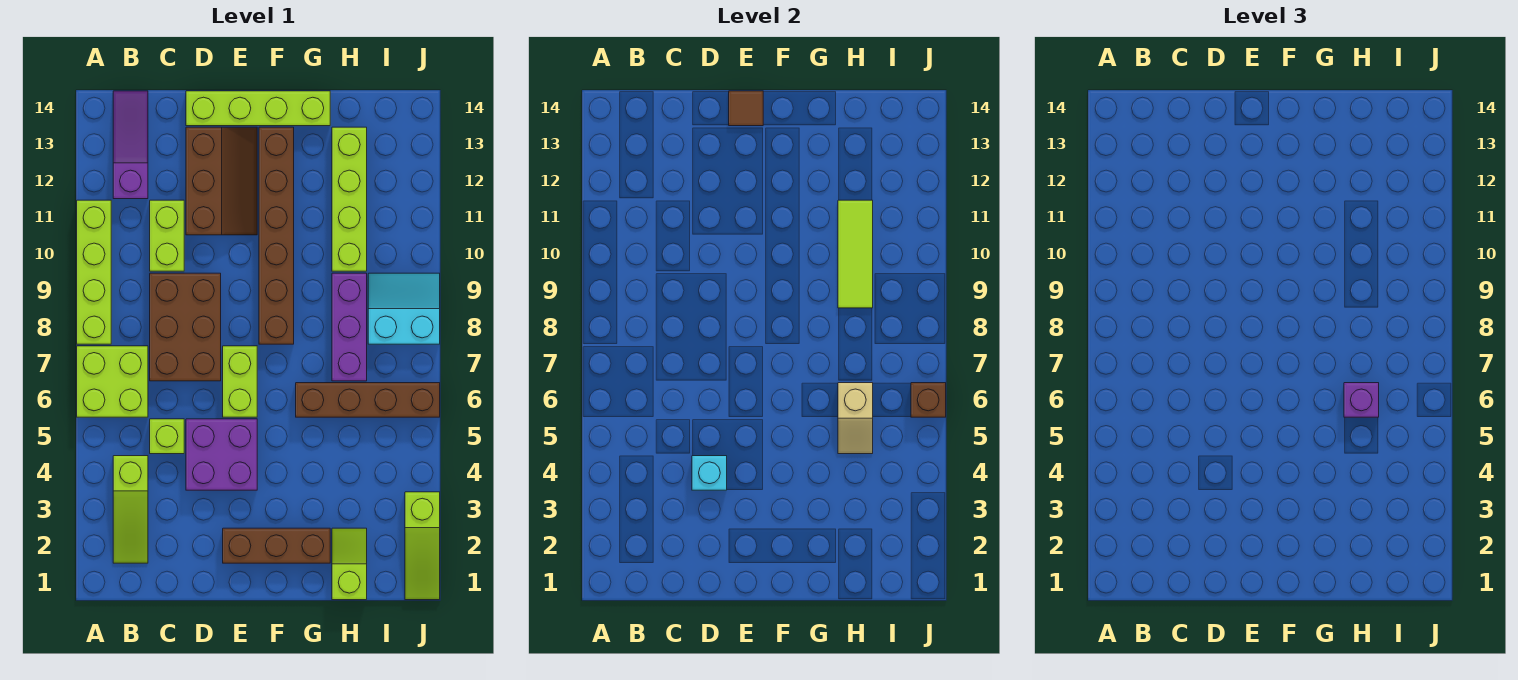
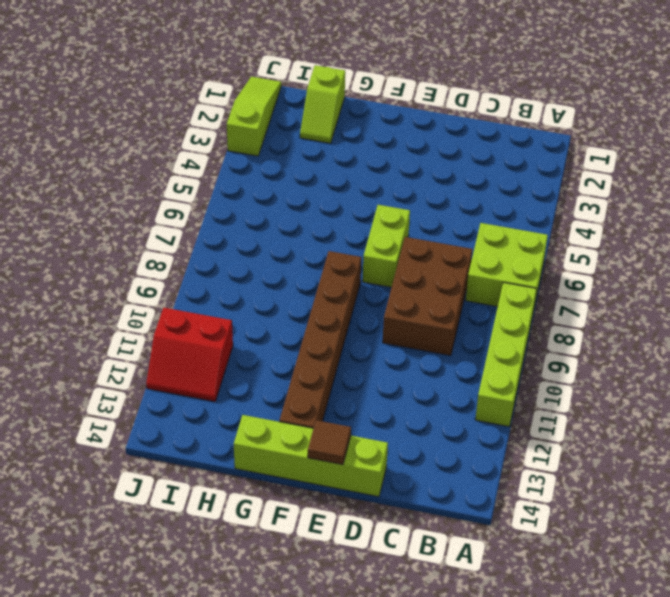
red 2x2 slope [146,308,233,402] -> none
none -> lime 1x3 slope [113,456,148,563]
none -> purple 1x3 slope [113,91,148,199]
none -> lime 1x1 brick [150,419,184,454]

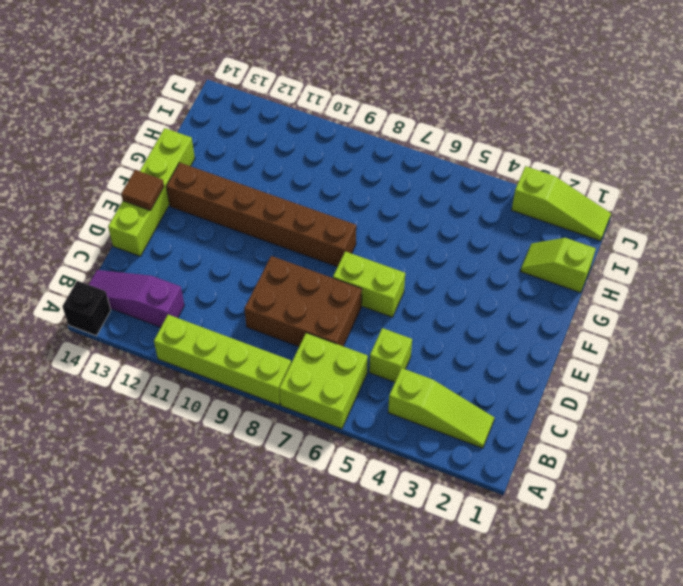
black 1x1 brick [62,281,111,336] -> none
none -> lime 1x2 brick [150,200,184,271]
none -> purple 2x2 brick [186,419,257,490]
none -> brown 2x3 slope [186,127,257,235]

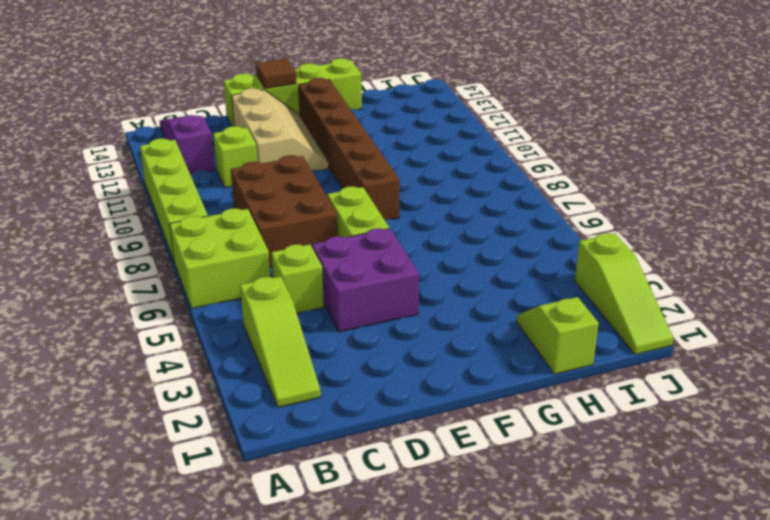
lime 1x1 brick [213,126,257,188] -> lime 1x2 brick [150,200,184,271]
tan 2x3 slope [232,88,328,170] -> brown 2x3 slope [186,127,257,235]
none -> brown 1x3 brick [223,528,330,563]
none -> brown 1x4 brick [296,383,440,417]
none -> purple 1x3 brick [332,273,367,381]

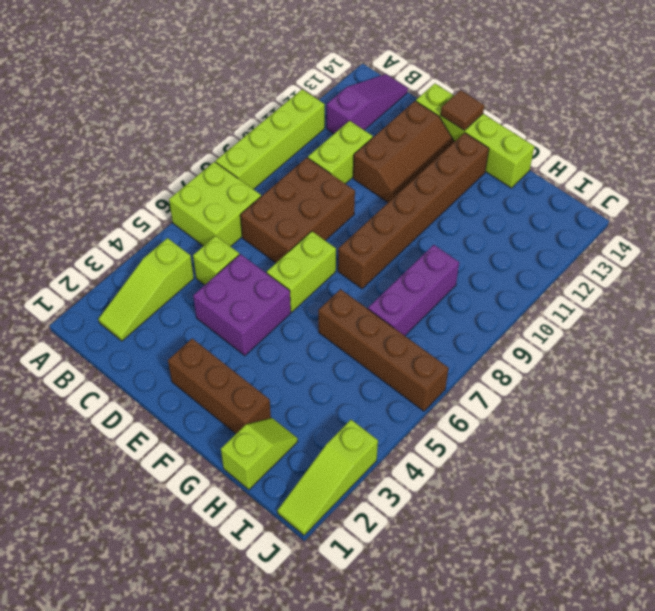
none -> lime 1x4 brick [332,127,367,271]
none -> cyan 2x2 slope [368,273,440,344]
none -> cyan 1x1 brick [692,456,727,490]

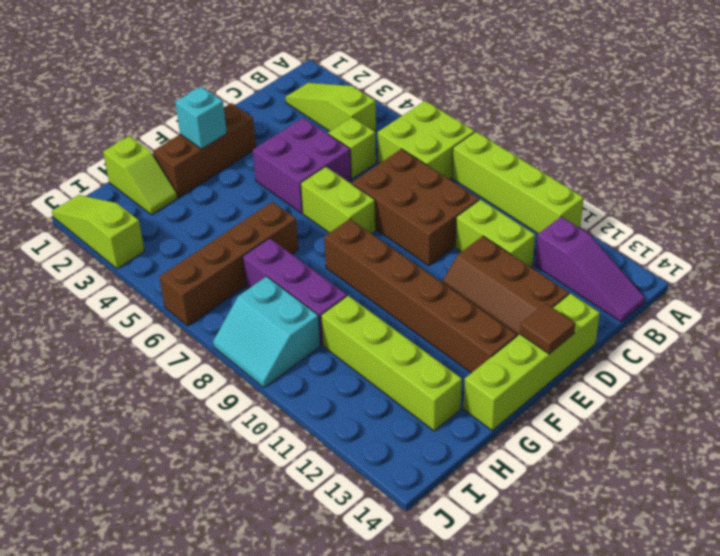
cyan 1x1 brick [175,86,227,149] -> cyan 1x1 brick moved to [692,456,727,490]
cyan 2x2 slope [213,276,320,388] -> cyan 2x2 slope turned to [368,273,440,344]
none -> tan 1x2 slope [838,383,873,454]
none -> lime 1x3 tile [838,200,873,308]
none -> brown 1x1 brick [911,383,946,417]

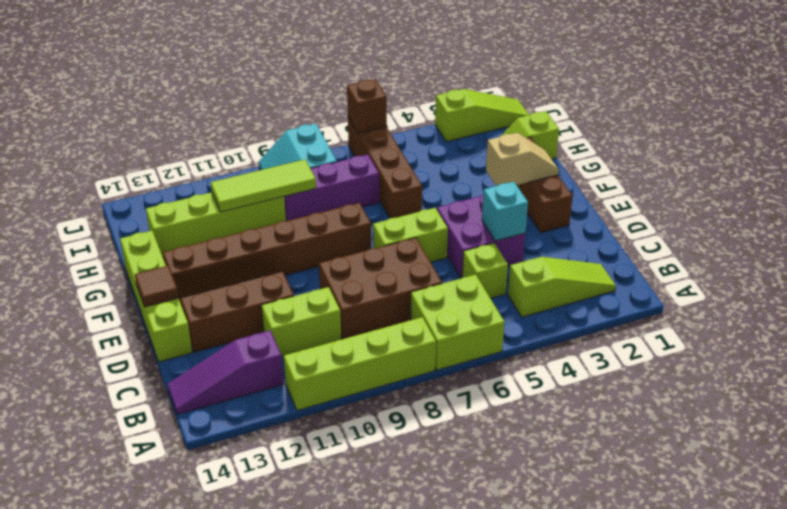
tan 1x2 slope [486,133,559,186] -> tan 1x2 slope moved to [838,383,873,454]
none -> purple 1x1 brick [1344,383,1379,417]

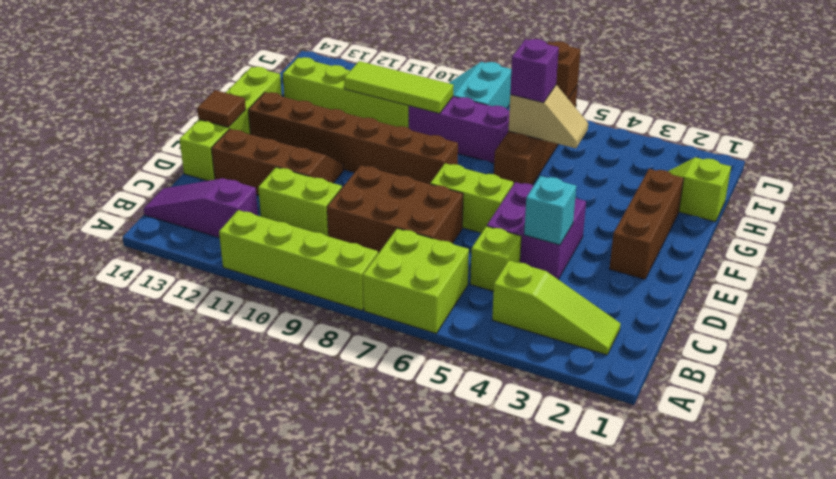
none -> lime 1x3 slope [405,492,440,600]

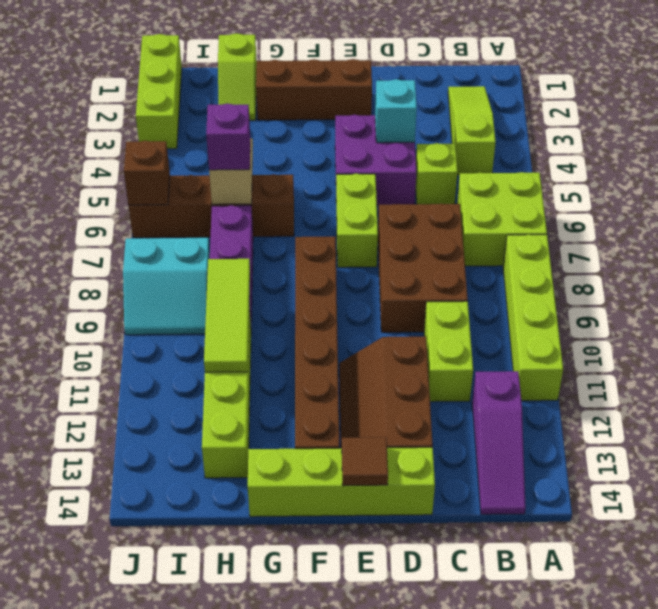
lime 1x3 brick [136,34,182,149] -> lime 1x3 slope [405,492,440,600]

